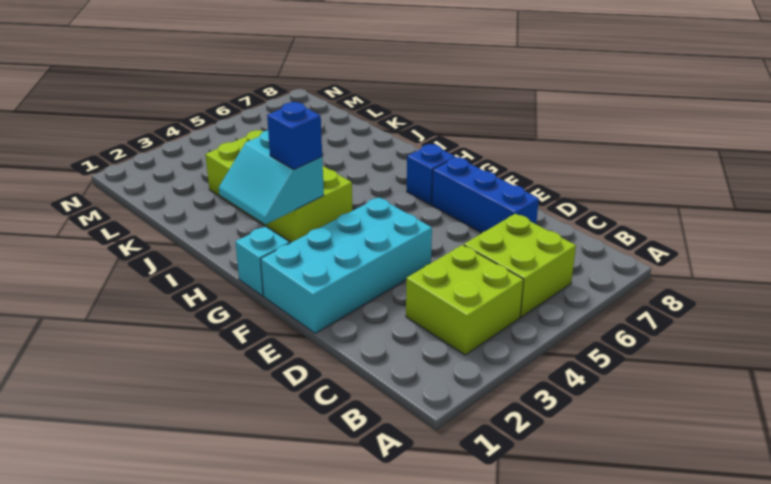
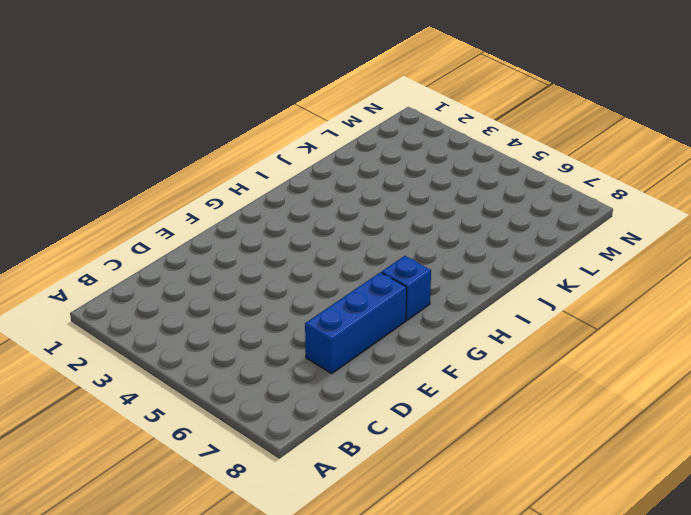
none -> lime 2x2 brick [406,245,524,355]
none -> lime 2x2 brick [464,214,576,317]

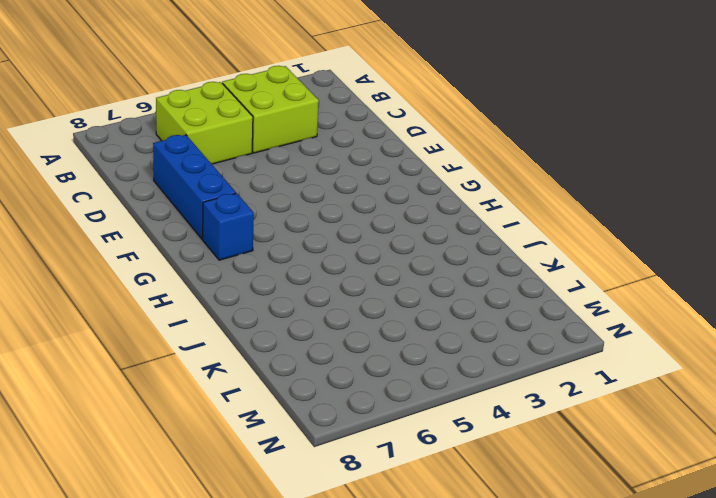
none -> cyan 2x4 brick [261,197,432,333]
none -> cyan 1x1 brick [235,226,290,296]

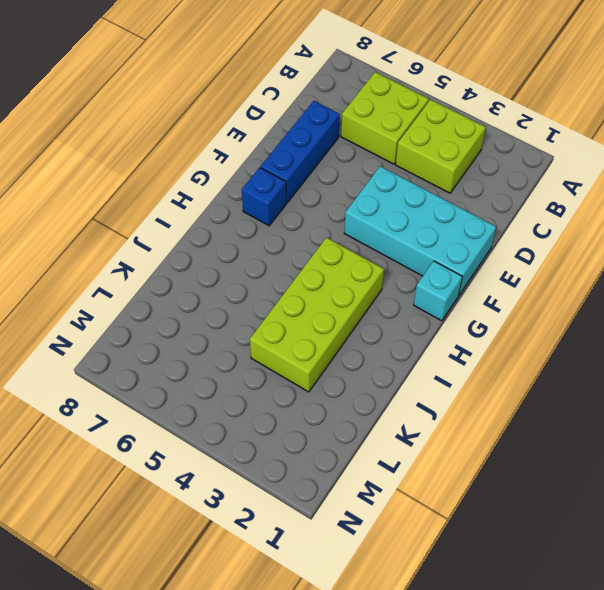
none -> cyan 2x2 slope [219,130,324,224]
none -> blue 1x1 brick [267,102,322,169]

